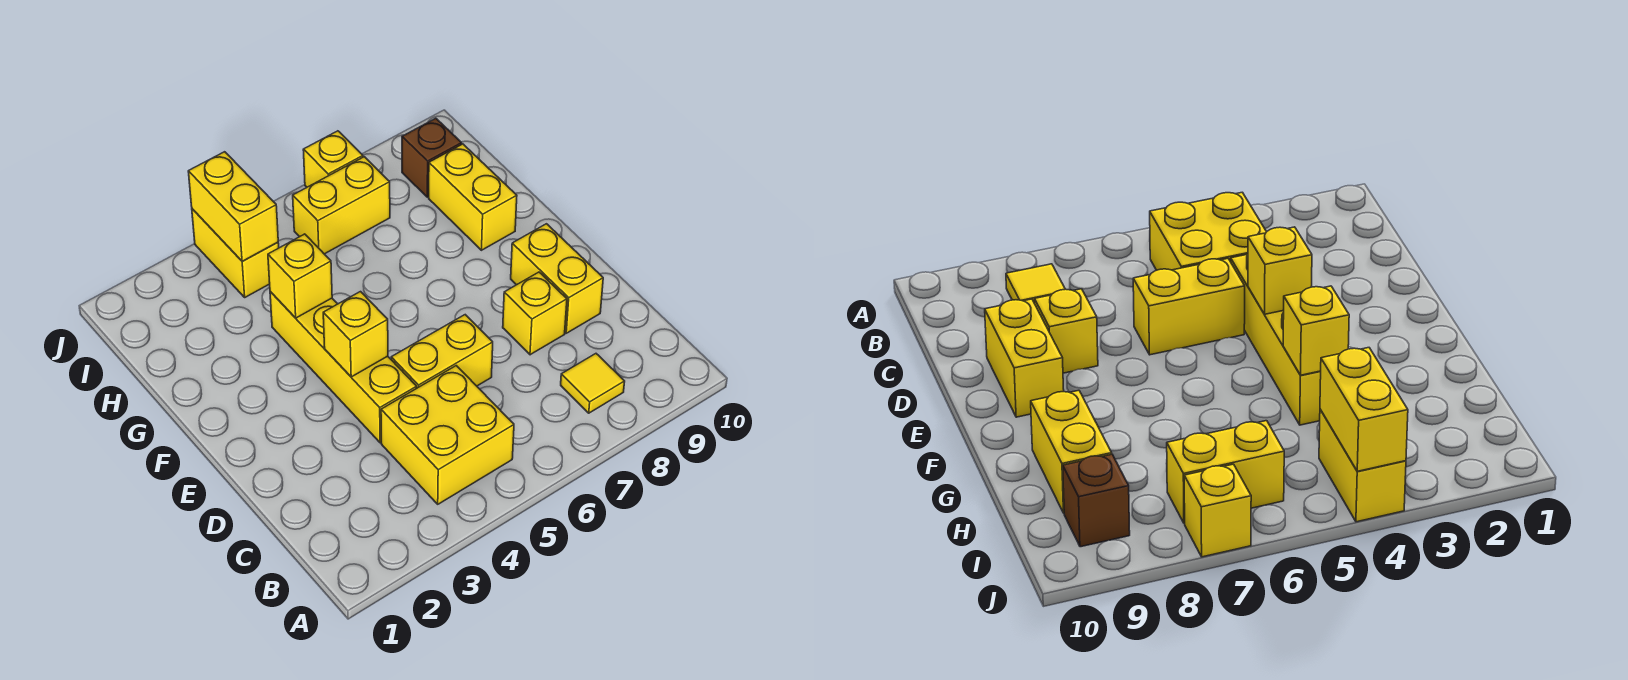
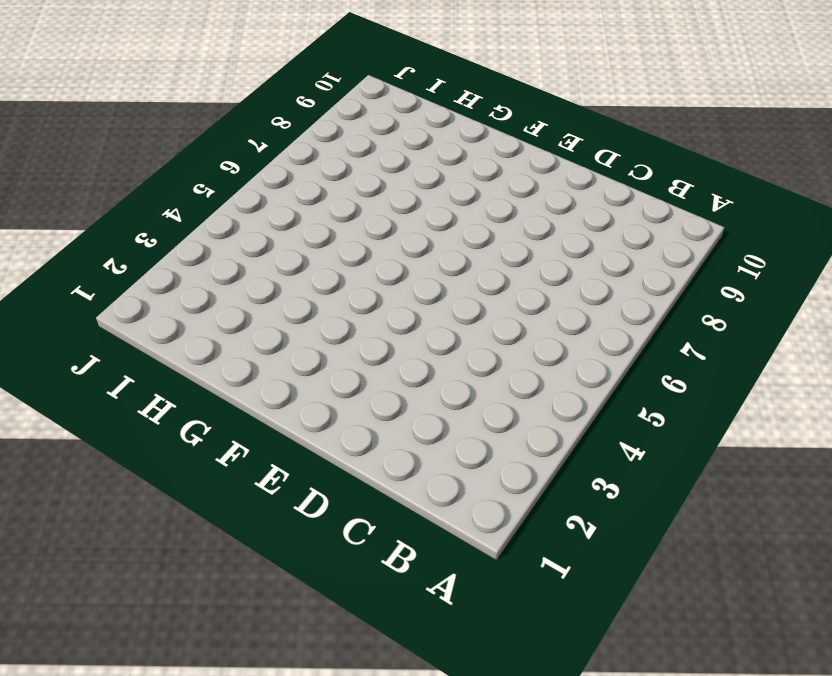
none -> yellow 2x2 brick [381,366,514,504]
none -> yellow 1x1 tile [561,354,625,413]
none -> yellow 1x4 brick [270,292,417,443]

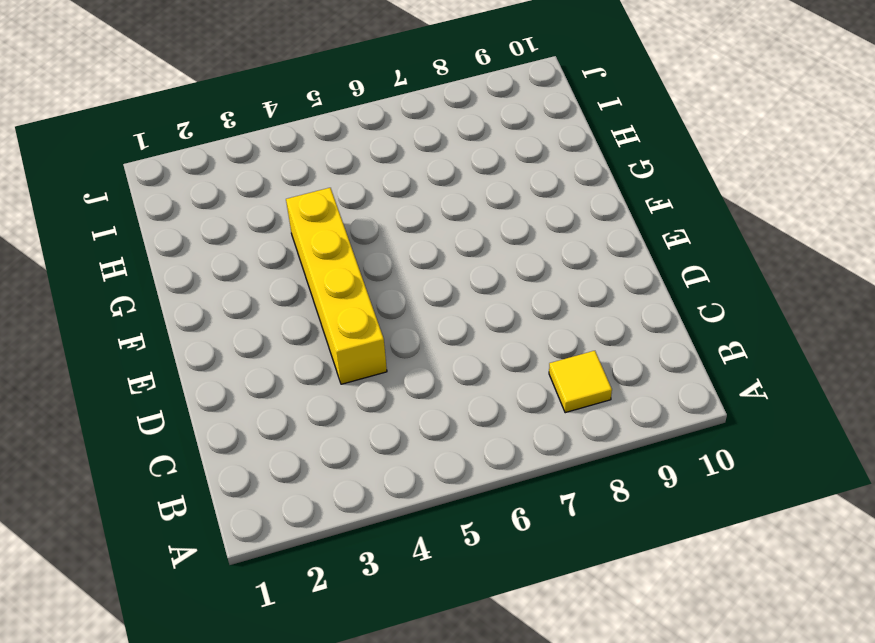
none -> yellow 2x2 brick [381,366,514,504]
none -> yellow 1x2 brick [391,315,493,388]
none -> yellow 1x1 brick [503,272,567,355]

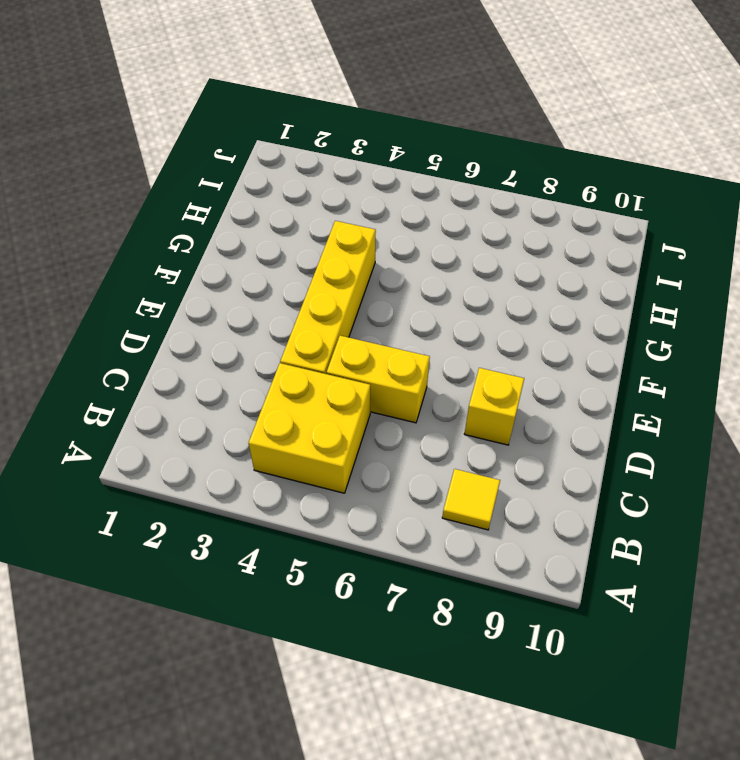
none -> yellow 1x2 brick [511,224,603,333]
none -> yellow 1x2 brick [429,144,517,250]
none -> yellow 1x2 brick [192,209,279,297]

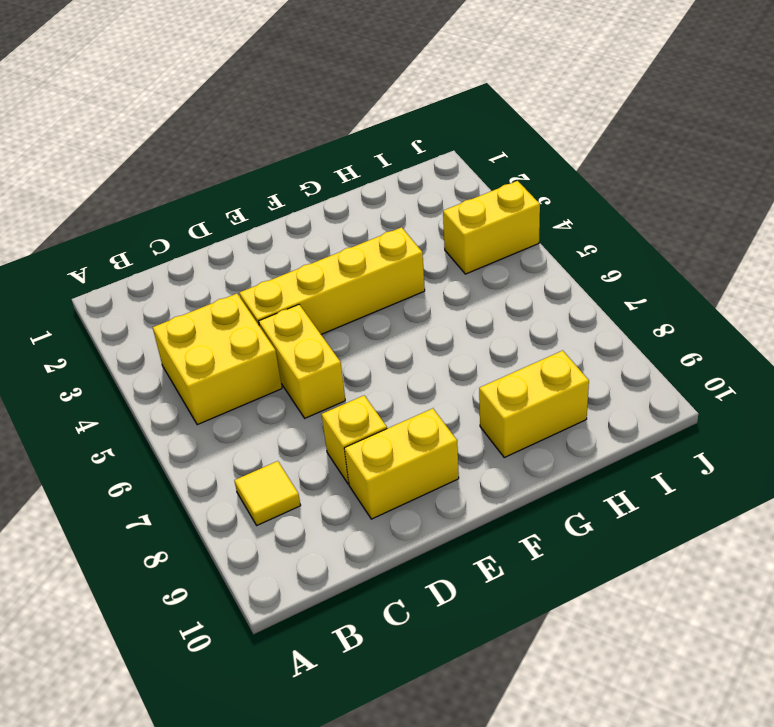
none -> yellow 1x2 brick [293,157,390,254]
none -> brown 1x1 brick [402,118,462,197]
none -> yellow 1x1 brick [303,131,363,187]

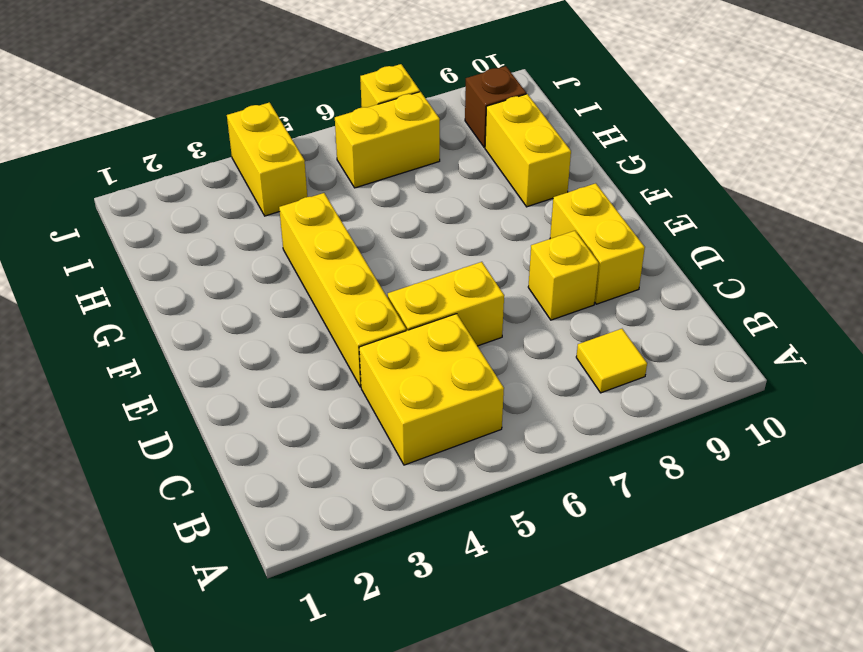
none -> yellow 1x1 brick [323,292,388,377]
none -> yellow 1x1 brick [268,234,332,318]
none -> yellow 1x2 brick [188,152,278,261]

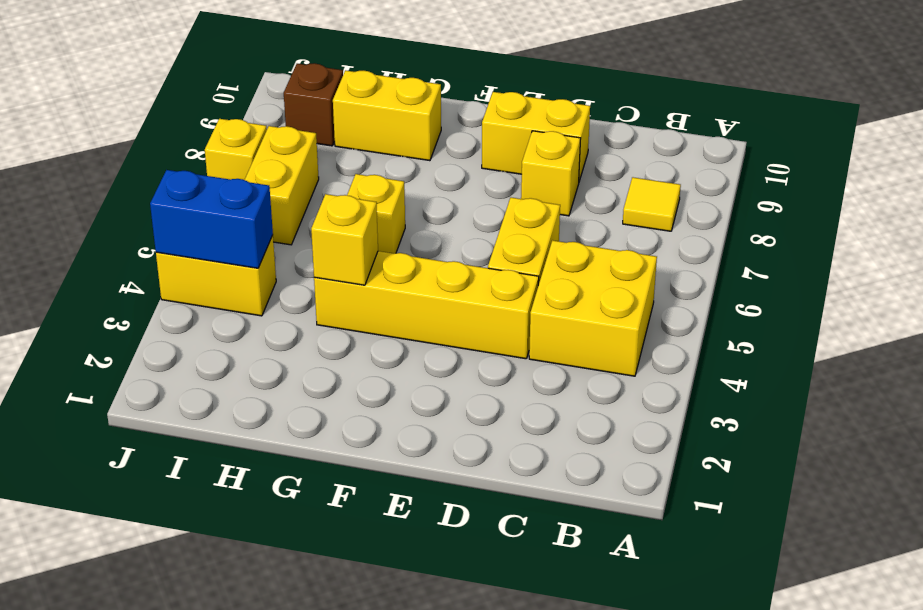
yellow 1x1 brick [347,174,405,254] -> yellow 1x1 brick moved to [323,292,388,377]
blue 1x2 brick [150,170,273,268] -> yellow 1x2 brick [188,152,278,261]

